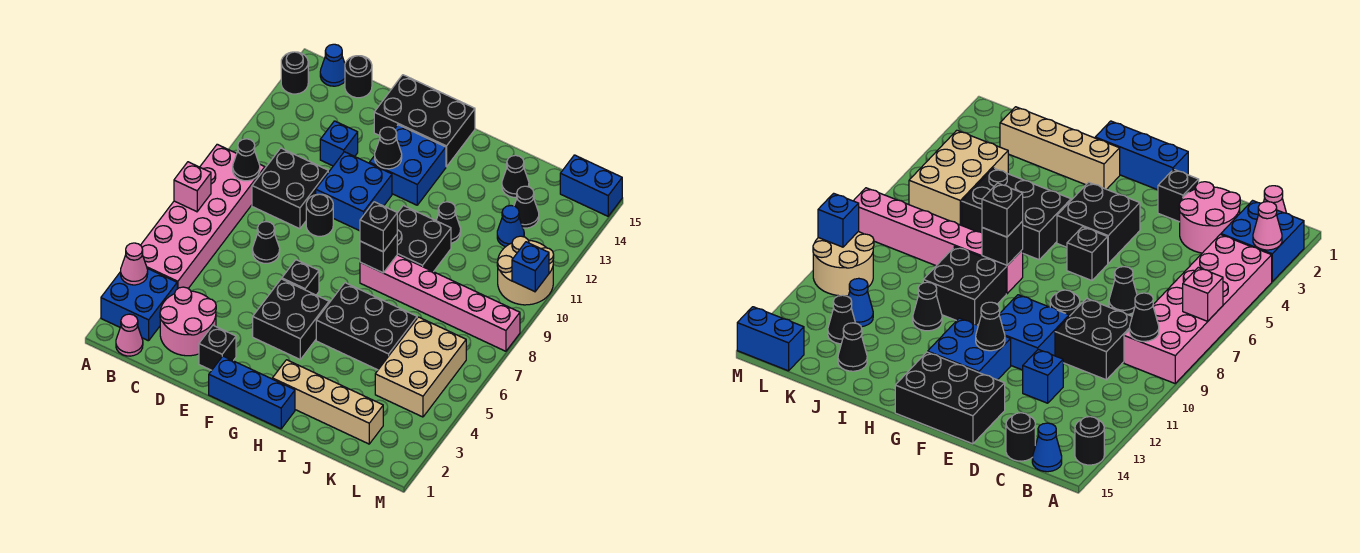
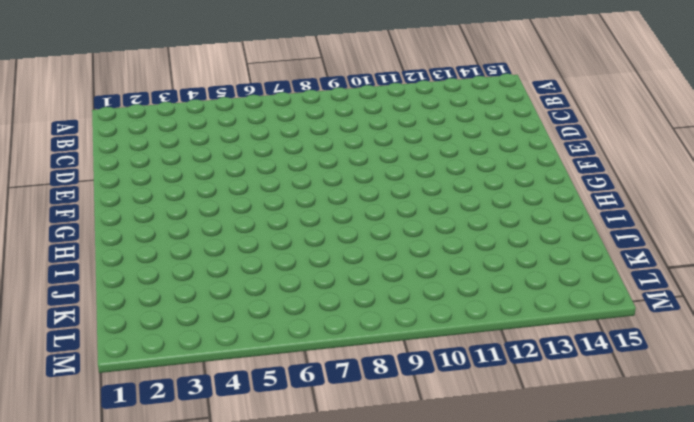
none -> blue 2x2 brick [101,268,177,341]
none -> pink 2x6 brick [141,144,265,289]
none -> black 1x1 round brick [281,52,308,94]
none -> pink 1x1 cone [116,314,143,356]

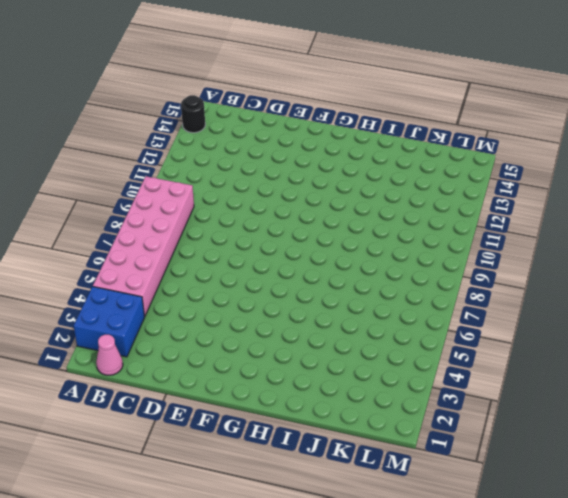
none -> blue 1x1 cone [320,44,345,86]
none -> pink 2x2 round brick [160,287,216,356]
none -> black 2x2 brick [252,148,328,229]
none -> black 1x1 round brick [345,56,372,98]

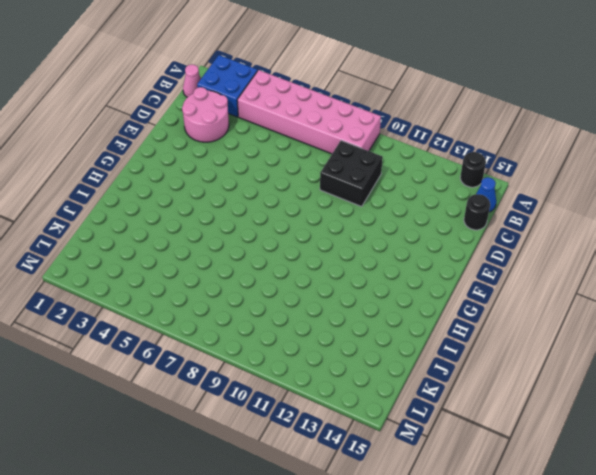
none -> black 1x1 cone [253,222,280,263]
none -> blue 1x1 brick [320,121,358,166]
none -> black 1x1 brick [199,325,236,370]
none -> black 1x1 round brick [306,194,333,236]

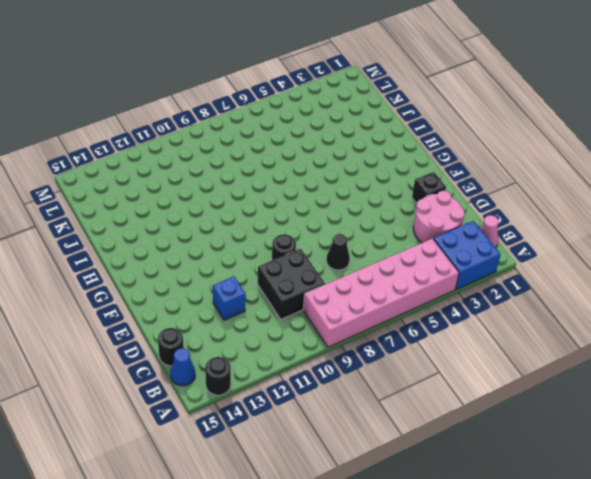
none -> blue 2x2 brick [316,152,392,231]
none -> black 2x3 brick [374,75,475,167]
none -> blue 1x3 brick [209,356,295,429]
none -> black 2x2 brick [253,279,329,359]

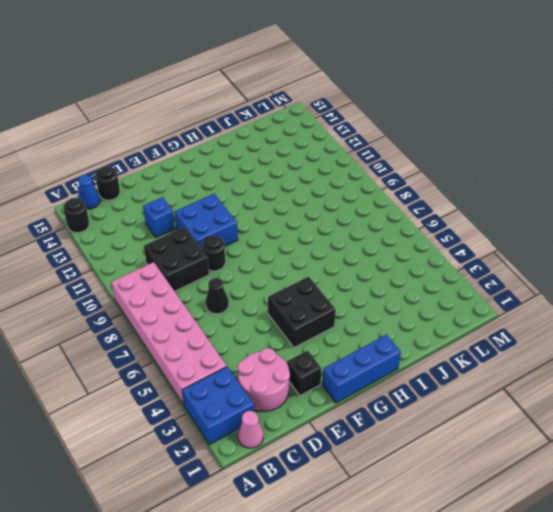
none -> black 2x3 brick [374,75,475,167]
none -> black 1x1 brick [282,260,319,295]
none -> blue 2x2 brick [369,125,446,205]
none -> tan 1x4 brick [272,360,383,444]

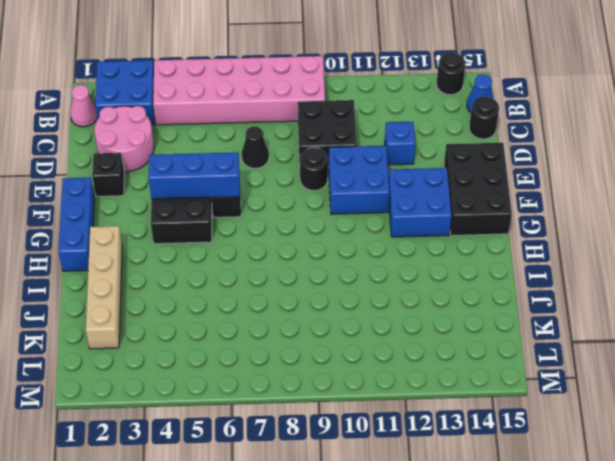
blue 1x3 brick [149,152,240,199] -> none
none -> black 2x3 brick [316,283,417,370]
none -> pink 1x6 brick [360,255,520,351]
none -> black 2x2 brick [397,205,451,272]
none -> black 1x1 cone [436,202,461,243]

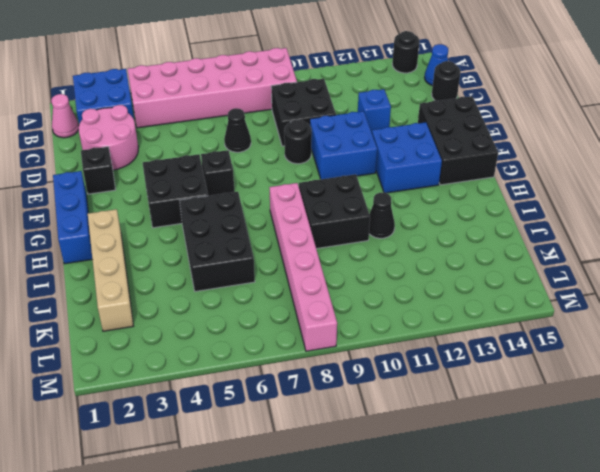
none -> black 1x1 cone [502,155,529,197]
none -> tan 2x3 brick [375,317,466,417]
none -> blue 1x1 cone [497,206,524,247]
none -> black 1x1 cone [514,186,539,228]

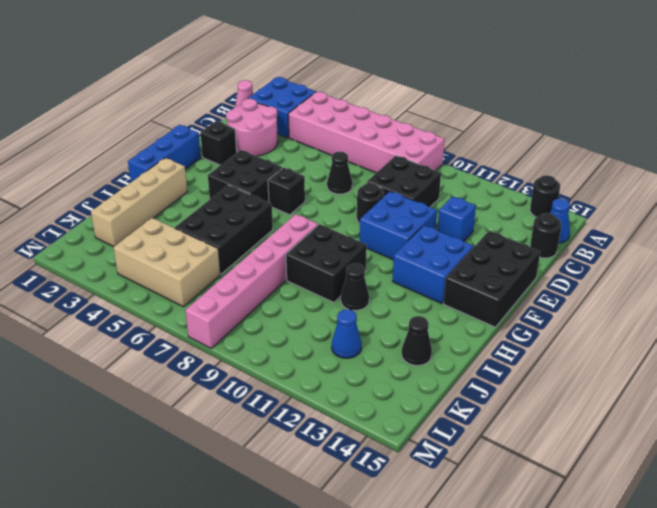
none -> black 1x1 cone [514,186,539,228]
none -> tan 2x2 round brick [497,236,554,305]
none -> blue 1x2 brick [560,155,622,216]
none -> pink 1x1 cone [121,243,148,285]

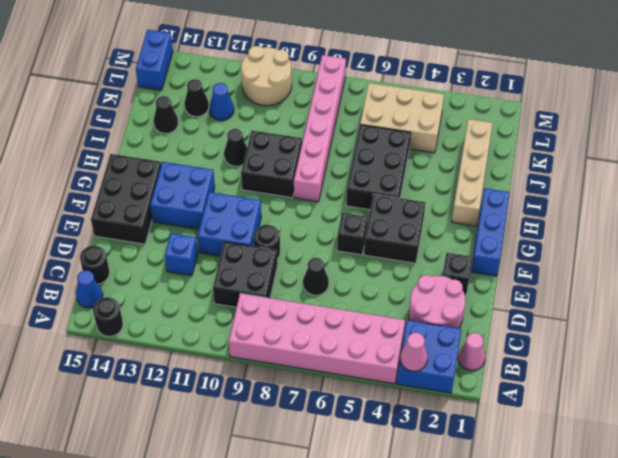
none -> pink 1x1 brick [174,162,211,212]
none -> black 1x1 cone [233,139,260,181]
none -> black 1x1 cone [375,127,402,169]
none -> black 1x1 brick [360,235,397,273]

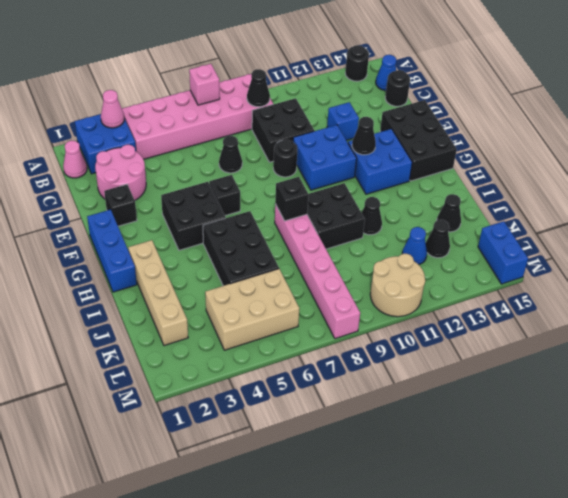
none -> blue 1x1 brick [512,242,549,292]
none -> black 1x1 brick [360,202,397,252]

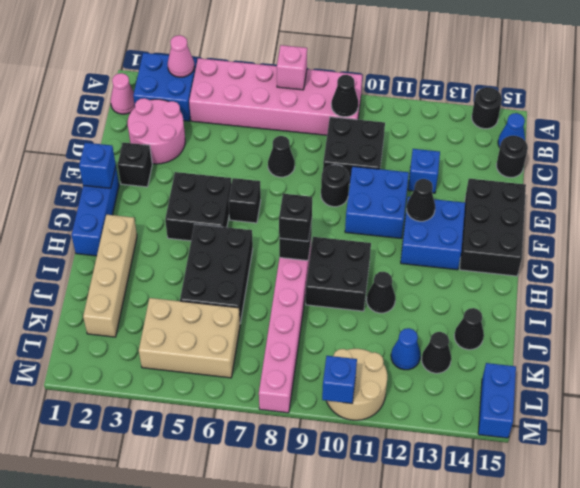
blue 1x1 brick [79,143,116,188] -> none

